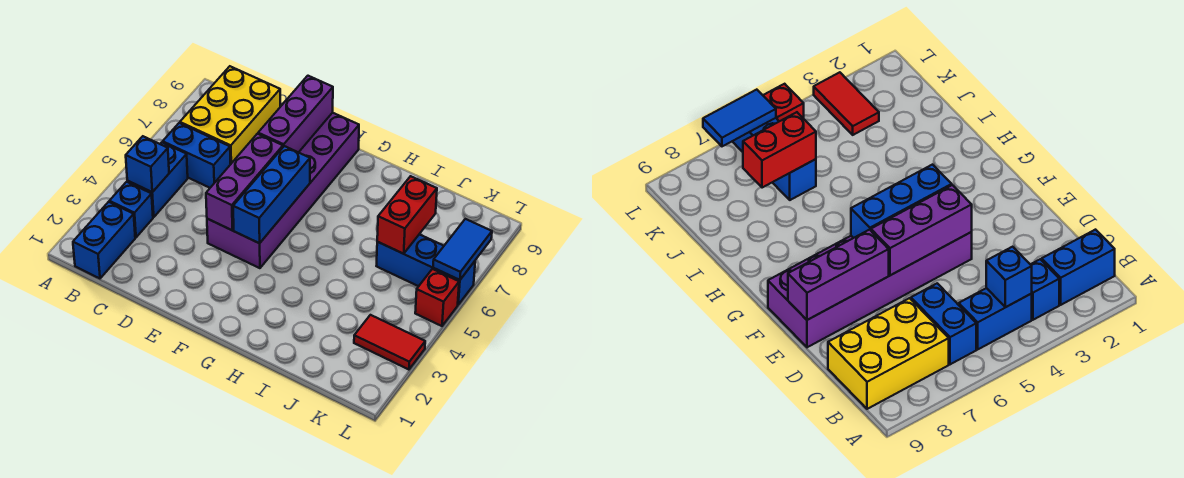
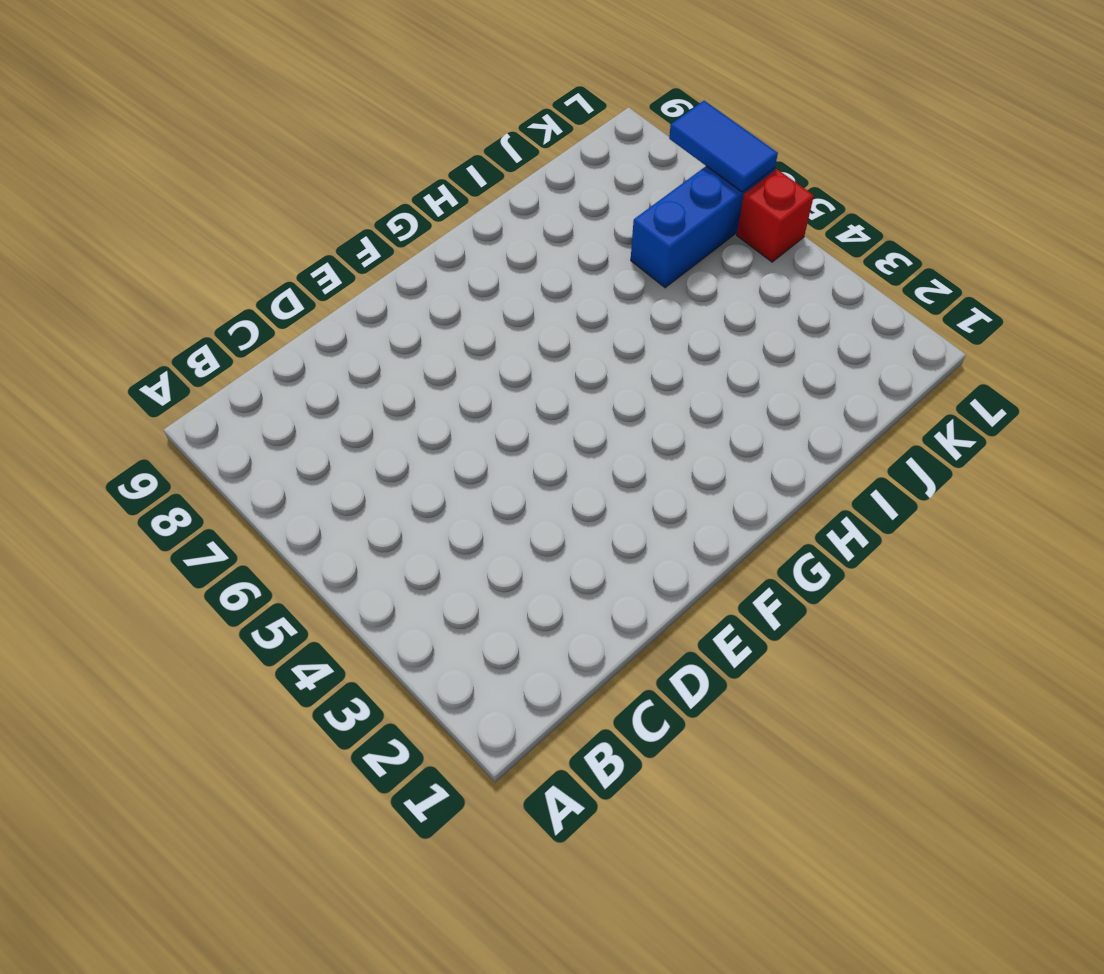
none -> blue 1x2 brick [73,202,135,278]
none -> blue 1x1 brick [109,182,153,237]
none -> blue 1x2 brick [127,142,188,217]

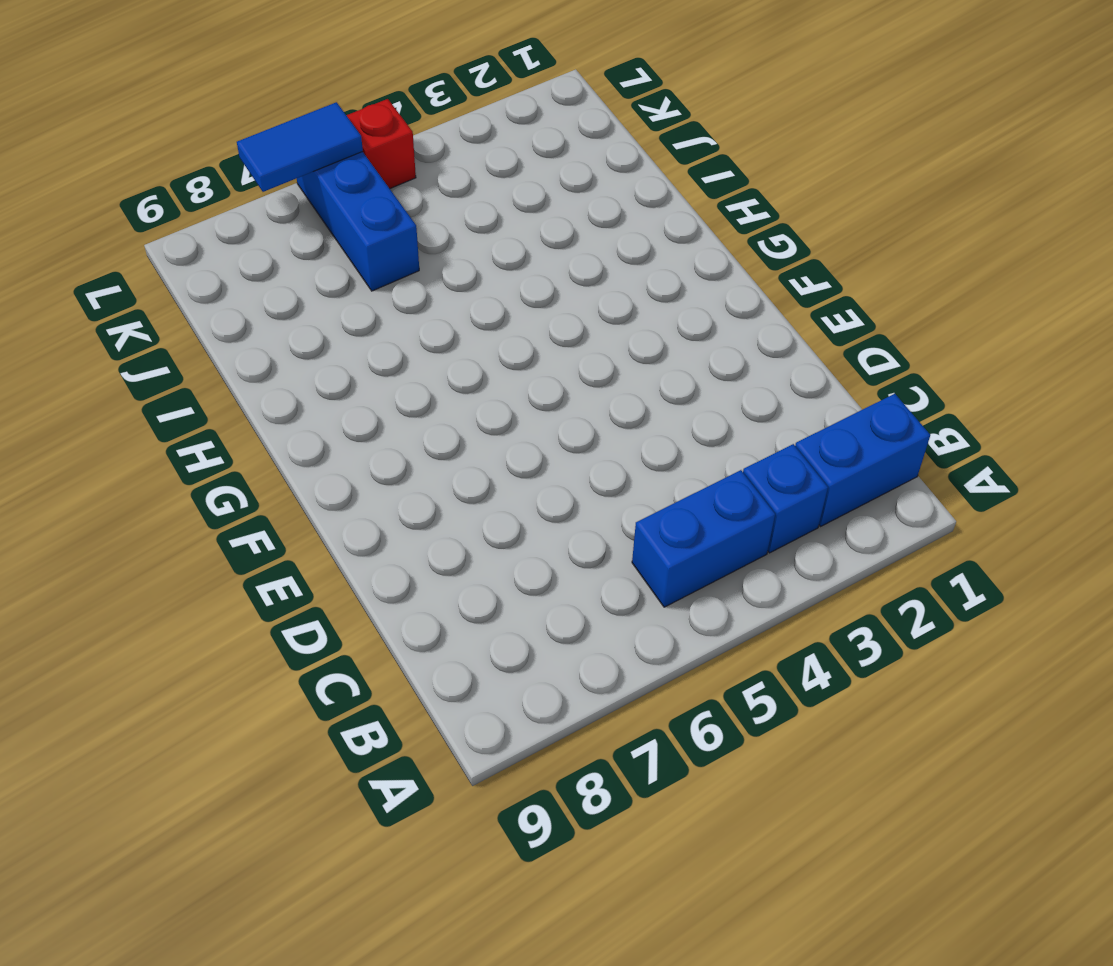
none -> blue 1x2 brick [163,123,231,188]
none -> yellow 2x3 brick [180,66,280,164]
none -> purple 2x6 brick [207,113,359,268]

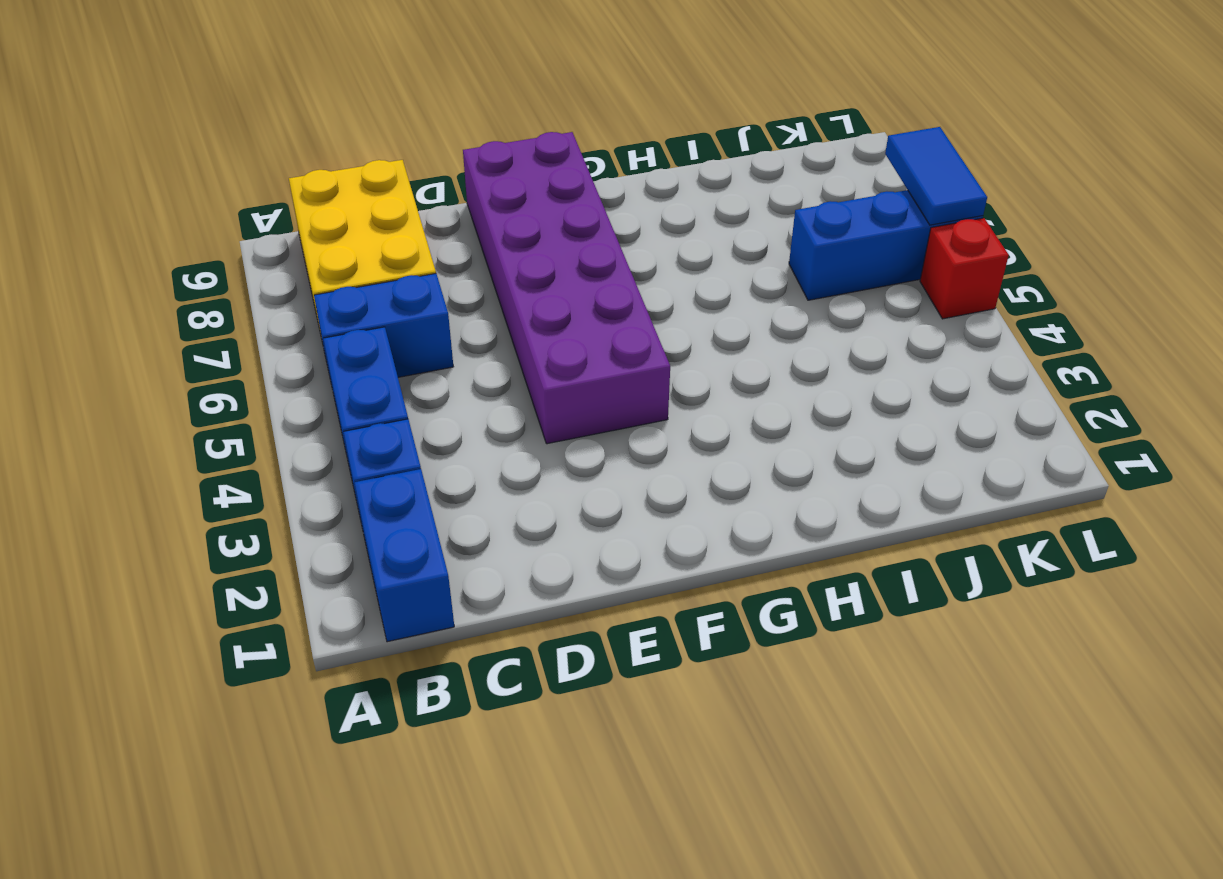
none -> red 1x2 tile [354,315,425,370]
none -> blue 1x1 brick [126,136,169,192]
none -> purple 1x3 brick [206,134,283,230]

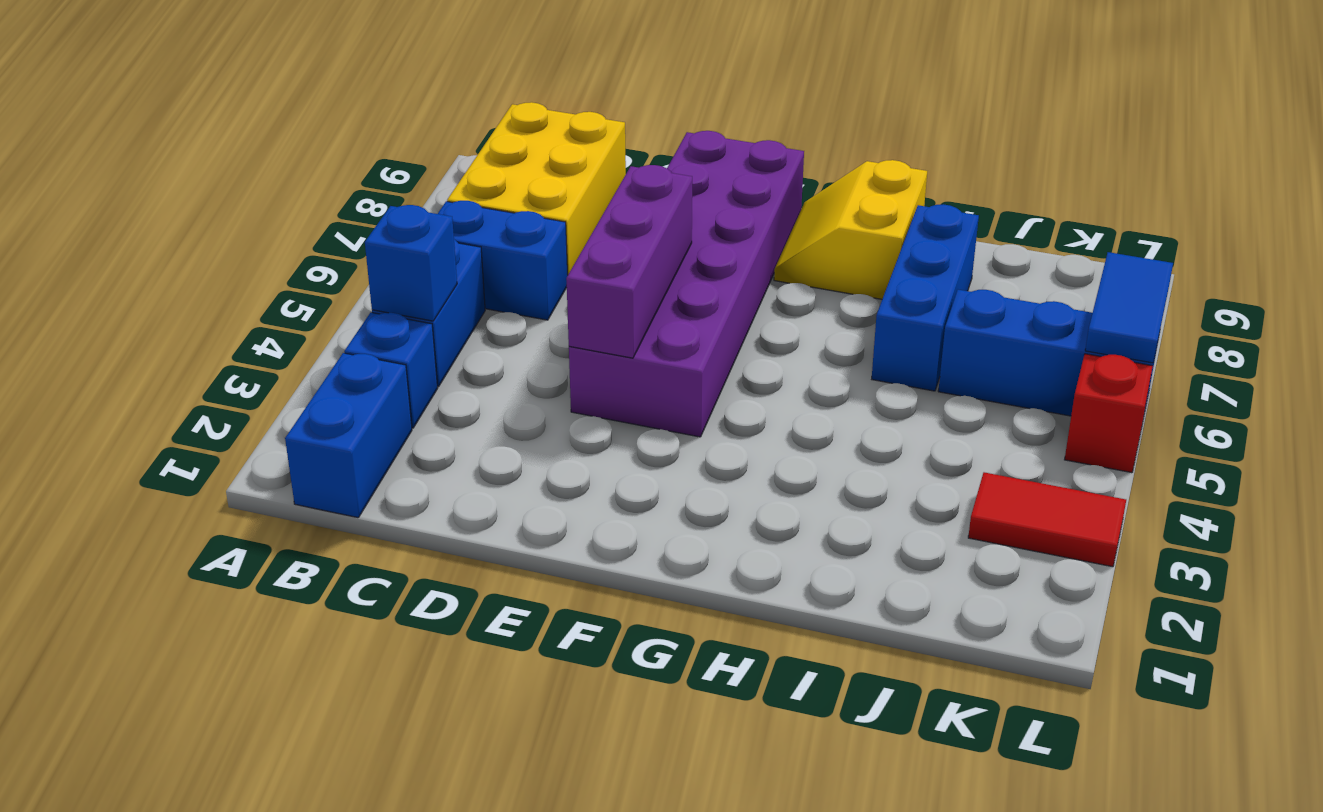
yellow 2x2 slope [774,160,927,299] -> none
blue 1x3 brick [872,204,979,391] -> blue 1x3 brick moved to [233,146,310,243]
none -> purple 1x3 brick [258,76,333,153]
none -> red 1x2 brick [377,176,437,254]

